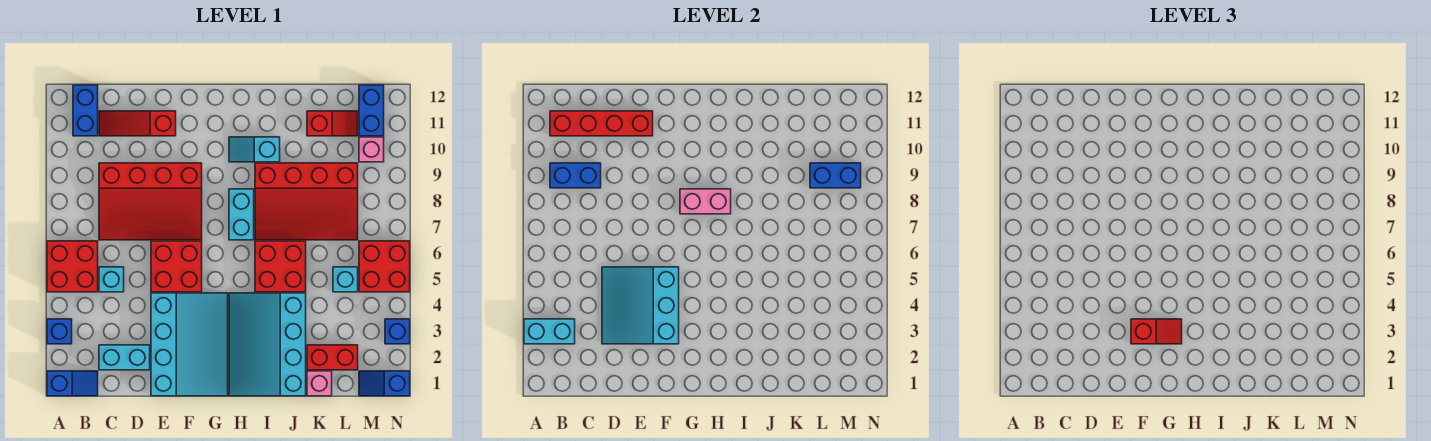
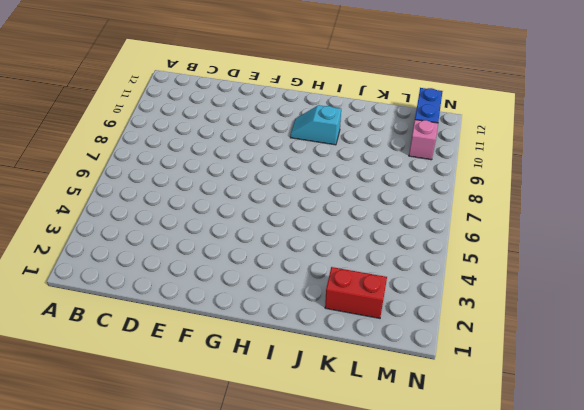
none -> blue 1x2 slope [47,371,98,396]
none -> blue 1x1 brick [47,319,72,344]
none -> red 2x2 brick [47,241,98,292]
none -> blue 1x2 brick [73,85,98,136]

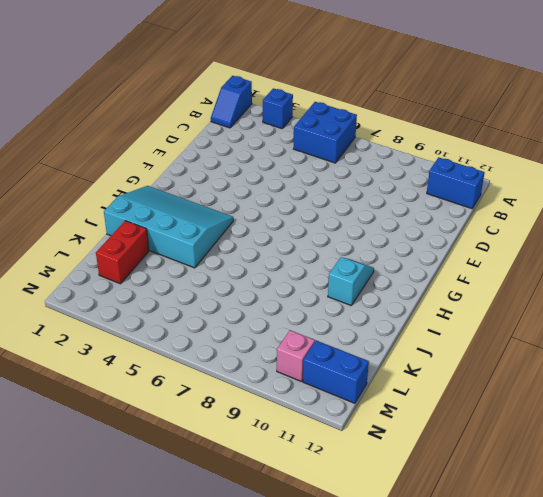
blue 2x2 brick [294,102,357,163] -> red 2x2 brick [47,241,98,292]
none -> cyan 1x2 brick [99,345,150,370]
none -> cyan 1x1 brick [99,267,124,292]
none -> red 3x4 slope [99,163,202,240]
none -> red 1x3 slope [99,111,176,136]

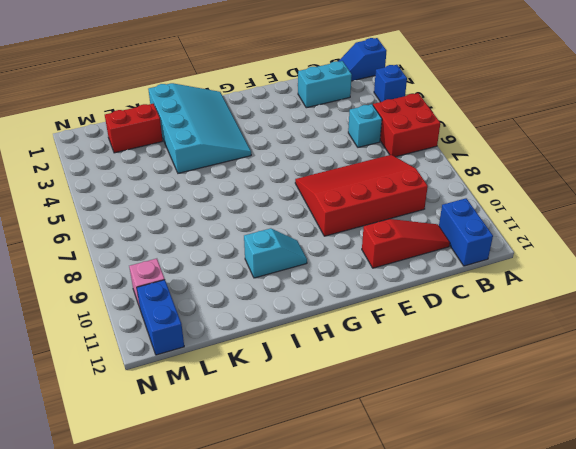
none -> cyan 3x4 slope [151,293,228,396]
none -> red 2x2 brick [151,241,202,292]
none -> cyan 1x2 brick [229,189,254,240]
none -> red 2x2 brick [255,241,306,292]

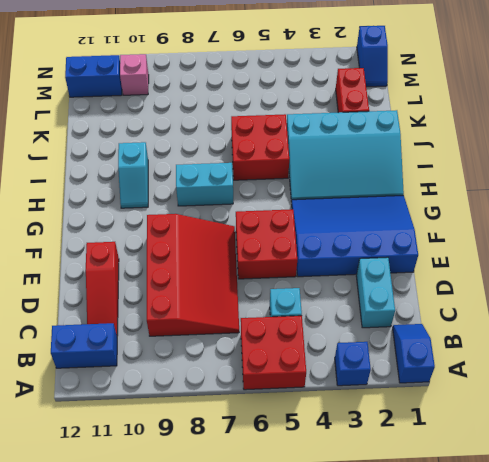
blue 3x4 slope [292,195,418,277] -> cyan 3x4 slope [151,293,228,396]
none -> red 3x4 slope [255,163,358,240]
none -> pink 1x1 brick [307,371,332,396]
none -> red 1x2 slope [307,111,358,136]
none -> cyan 1x1 brick [333,267,358,292]

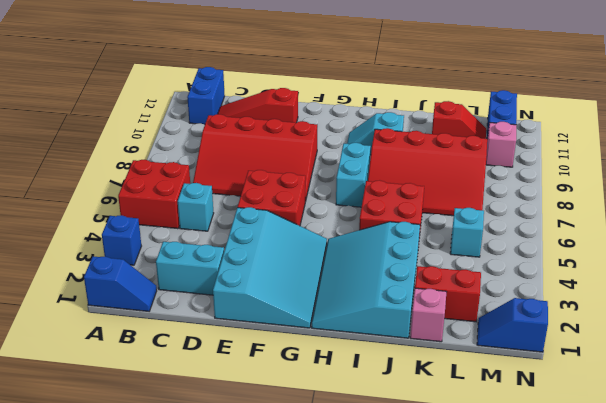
none -> red 2x2 brick [359,241,410,292]
none -> blue 1x1 brick [385,319,410,344]
none -> cyan 1x2 brick [524,319,575,344]
none -> blue 1x2 brick [550,163,601,188]

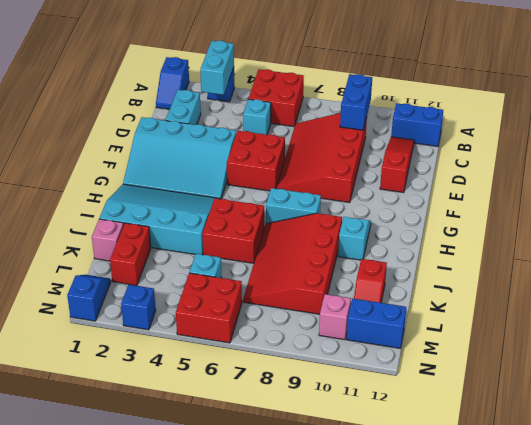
none -> red 1x4 brick [550,111,653,136]
none -> cyan 3x3 slope [602,267,679,344]
none -> pink 1x2 brick [680,189,731,214]
none -> blue 1x2 brick [810,163,861,188]

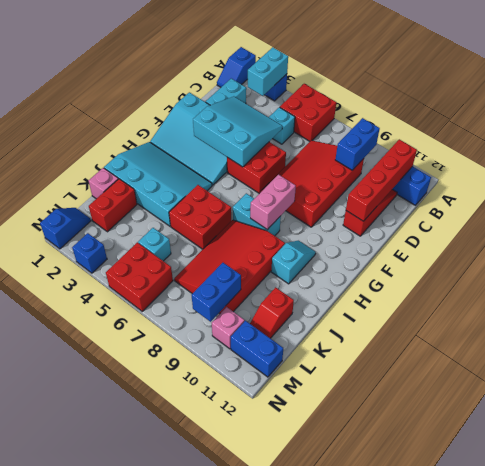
none -> red 1x2 slope [1131,319,1182,344]

